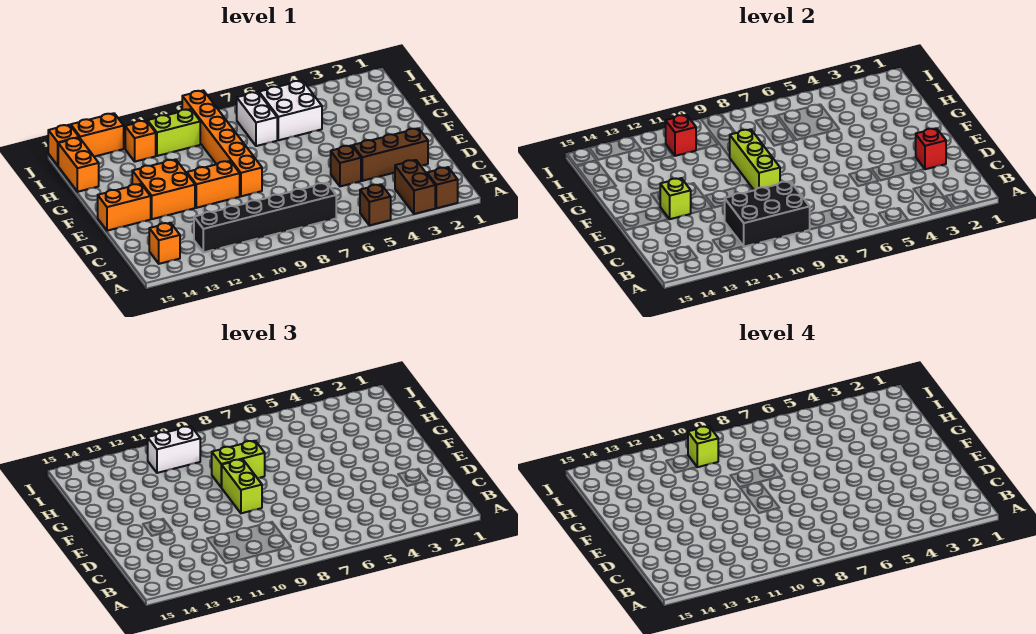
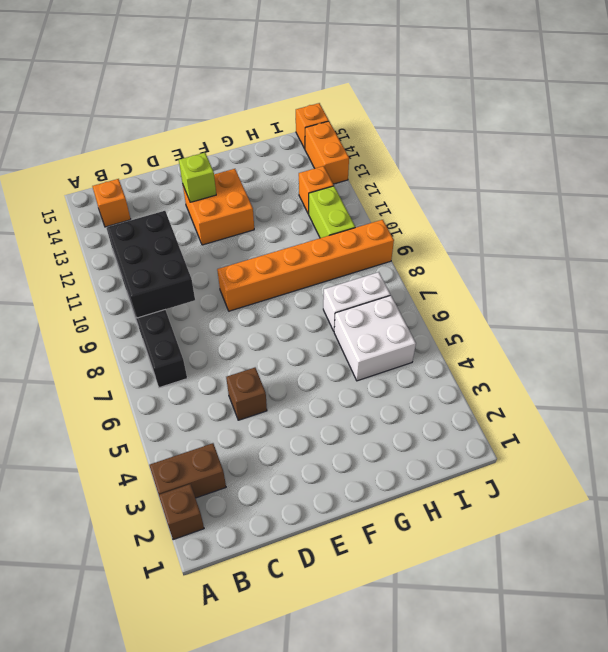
none -> brown 1x1 brick [360,184,391,225]
none -> brown 1x3 brick [353,128,428,181]
none -> orange 1x2 brick [187,161,240,208]

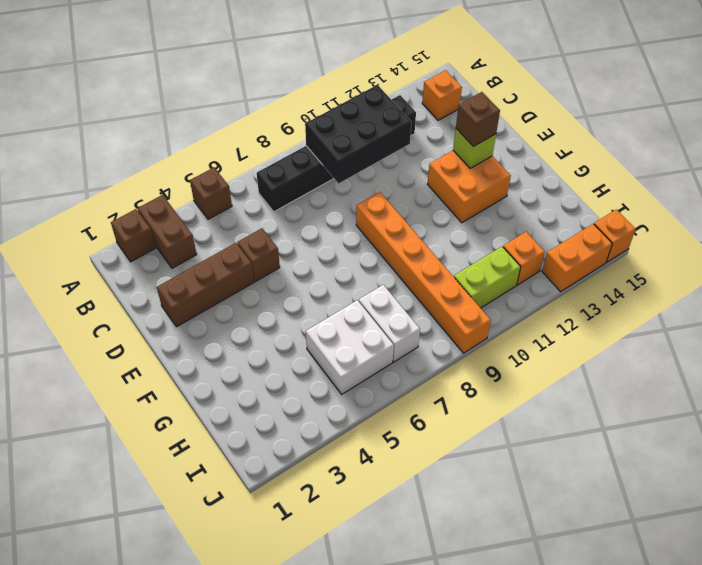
brown 1x1 brick [456,92,500,147] -> none
none -> orange 1x2 brick [187,161,240,208]
none -> orange 1x2 brick [98,184,151,231]
none -> orange 1x2 brick [58,138,99,192]

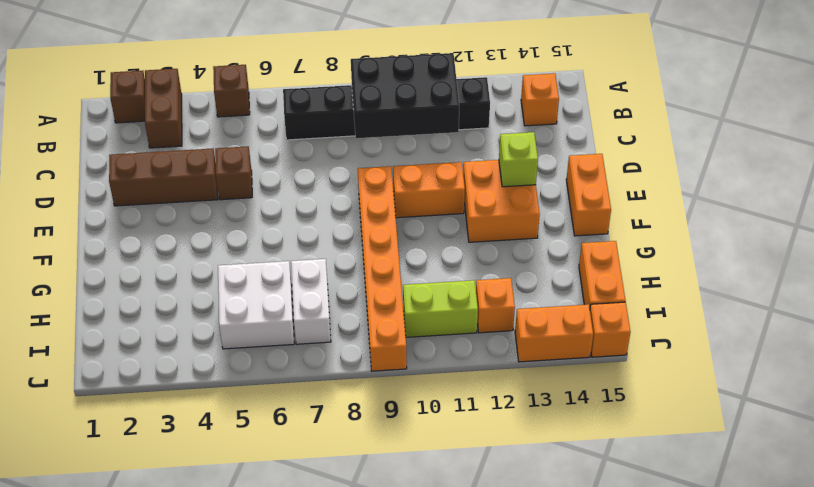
orange 1x2 brick [566,154,611,236] -> orange 1x2 brick turned to [98,184,151,231]
none -> red 1x1 brick [916,128,946,169]
none -> lime 1x3 brick [730,129,780,190]
none -> red 1x1 brick [666,115,696,156]

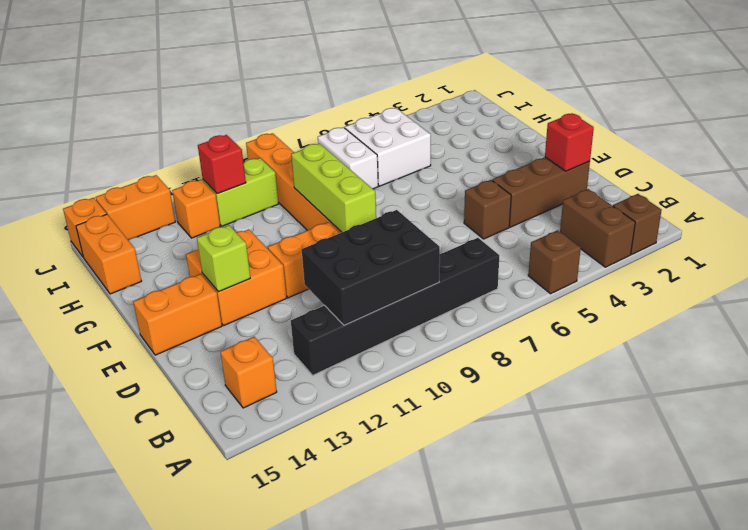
none -> lime 1x2 brick [221,459,262,513]
none -> lime 1x2 brick [212,441,265,487]
none -> white 1x2 brick [148,426,200,473]

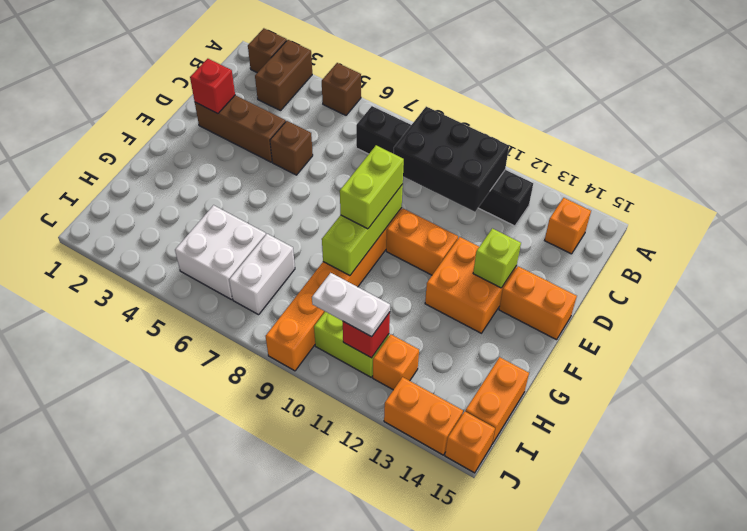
white 1x2 plate [312,273,390,337] -> white 1x2 brick [148,426,200,473]
none -> lime 1x2 brick [212,441,265,487]
none -> lime 1x1 brick [688,426,718,467]

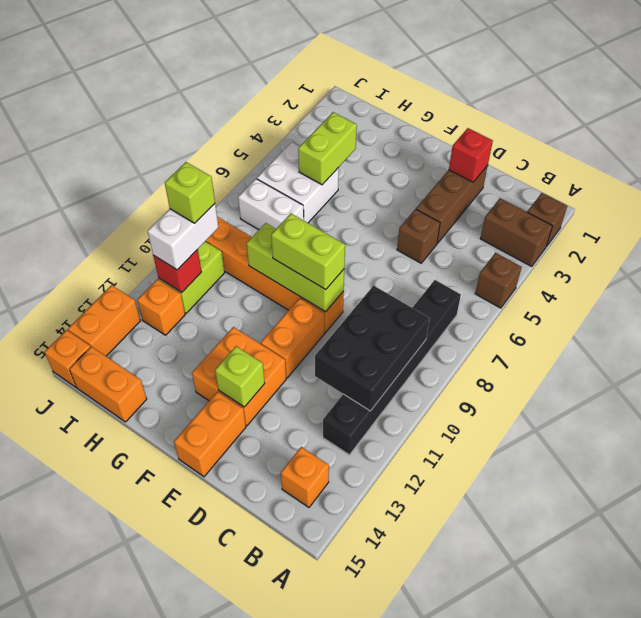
lime 1x2 brick [298,112,357,185] -> lime 1x2 brick moved to [212,441,265,487]

